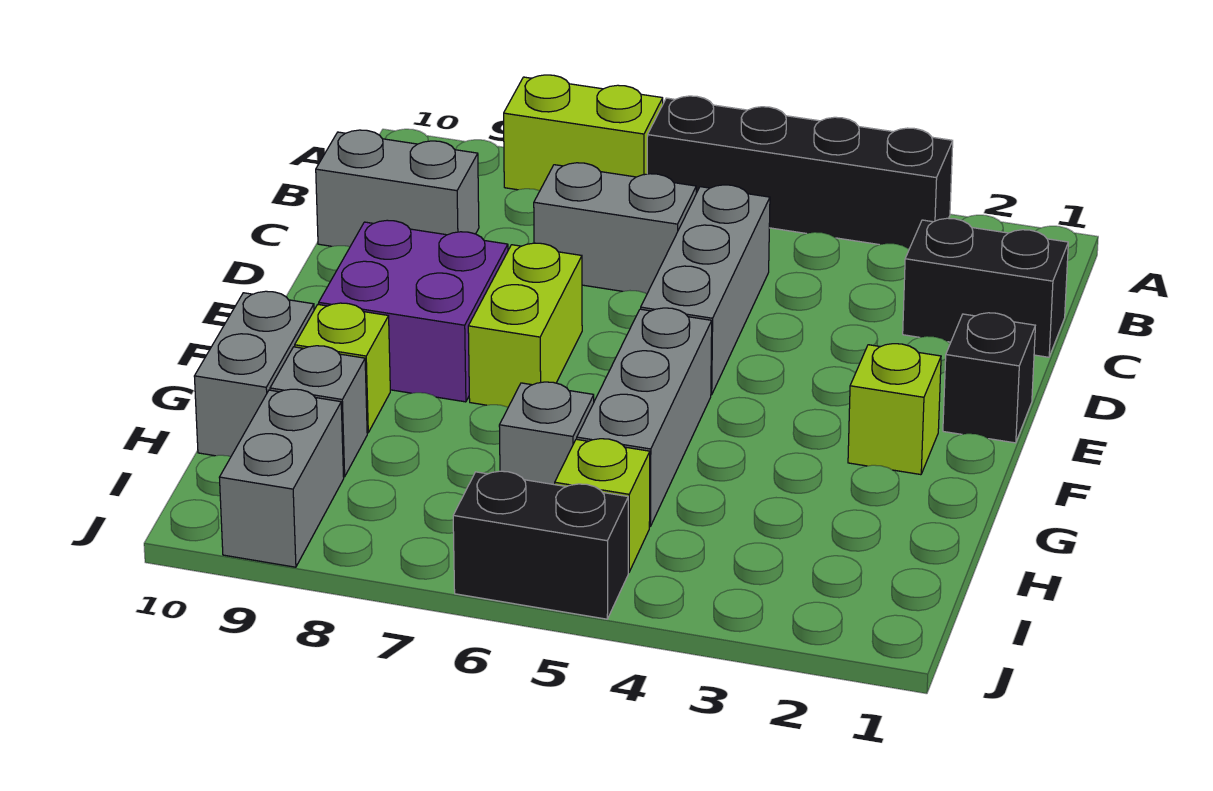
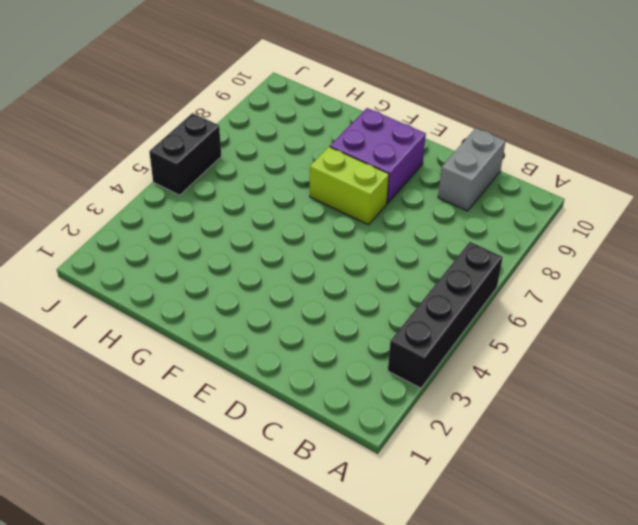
none -> lime 1x2 brick [504,75,663,191]
none -> black 1x2 brick [903,218,1068,357]
none -> grey 1x3 brick [641,185,770,395]

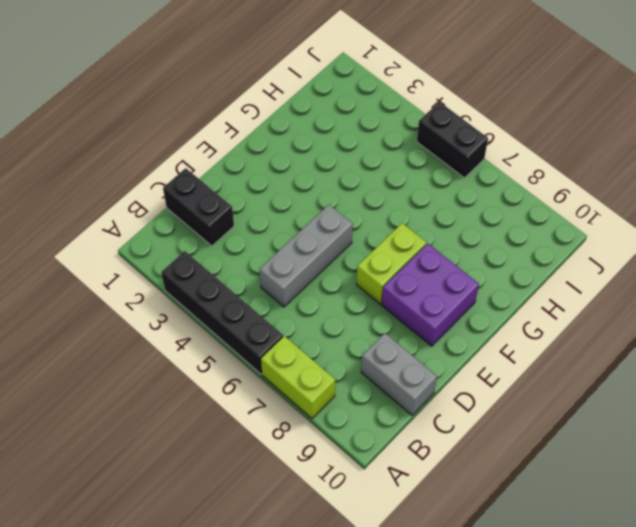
none -> grey 1x2 brick [534,163,696,294]
none -> black 1x1 brick [943,313,1035,443]
none -> lime 1x1 brick [848,344,941,475]

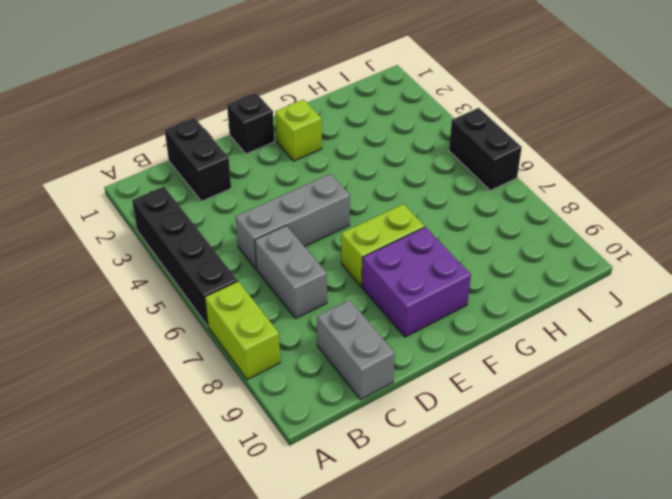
none -> grey 1x3 brick [577,308,712,527]
none -> lime 1x1 brick [295,303,390,433]
none -> grey 1x2 brick [194,291,314,457]

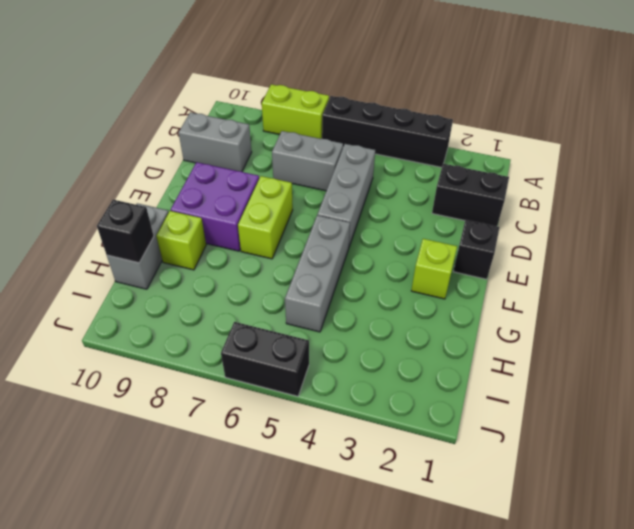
black 1x1 brick [97,200,154,263] -> none
none -> grey 1x1 brick [499,382,594,485]
none -> grey 1x1 brick [270,346,367,477]
none -> lime 1x1 brick [555,439,650,572]

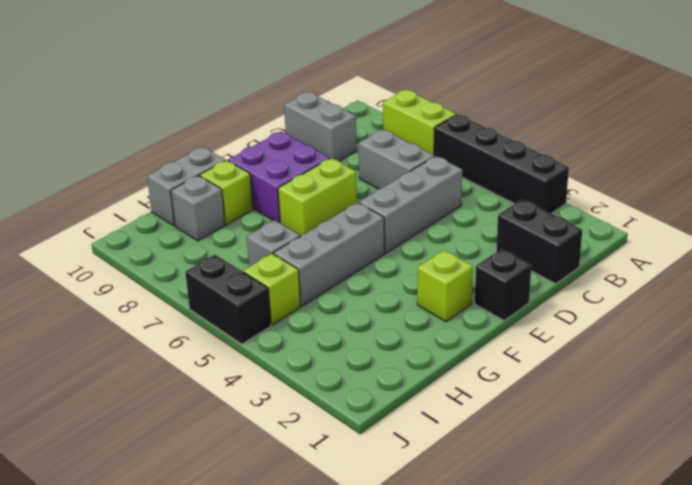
none -> grey 1x2 brick [219,389,344,567]

